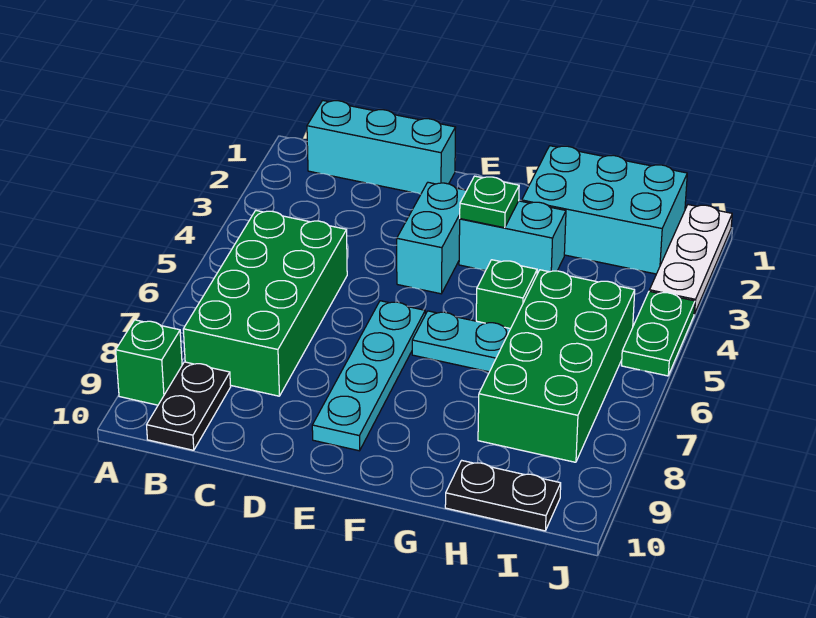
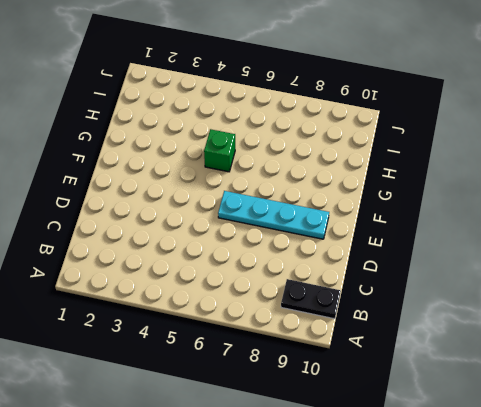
none -> green 1x1 brick [116,320,182,405]
none -> cyan 1x3 brick [307,100,456,194]
none -> green 2x4 brick [183,211,347,396]

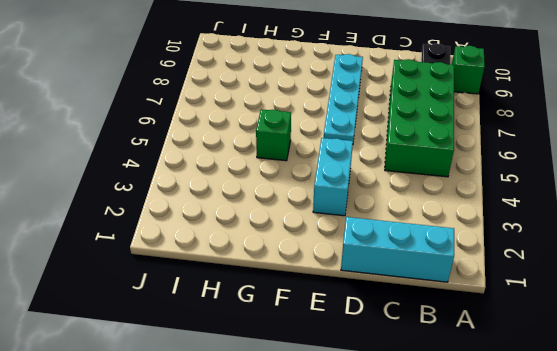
none -> cyan 1x2 brick [459,201,566,274]
none -> cyan 1x2 plate [412,311,510,372]
none -> cyan 2x3 brick [522,146,687,274]

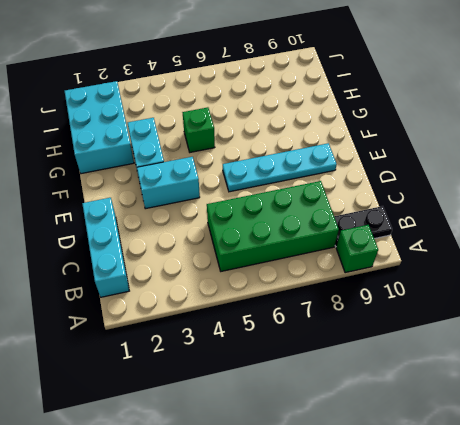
none -> cyan 1x2 plate [412,311,510,372]
none -> green 2x4 brick [478,270,635,462]
none -> black 1x2 plate [445,460,561,531]

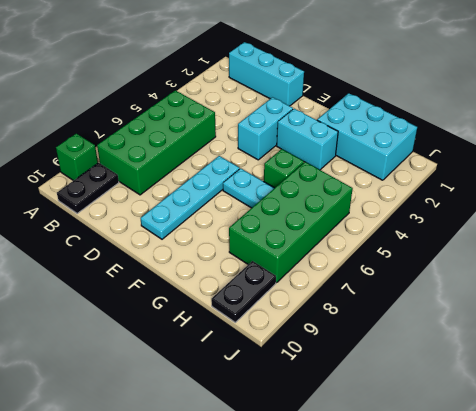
black 1x2 plate [211,261,276,322] -> black 1x2 plate turned to [445,460,561,531]
none -> white 1x3 plate [649,205,732,314]
none -> green 1x2 plate [621,291,695,376]
none -> green 1x1 plate [460,176,519,228]

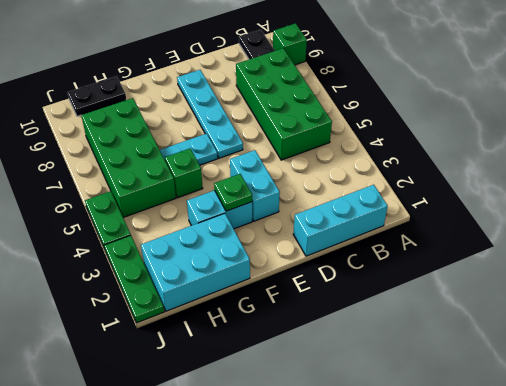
green 1x3 plate [104,235,164,323] -> white 1x3 plate [649,205,732,314]

